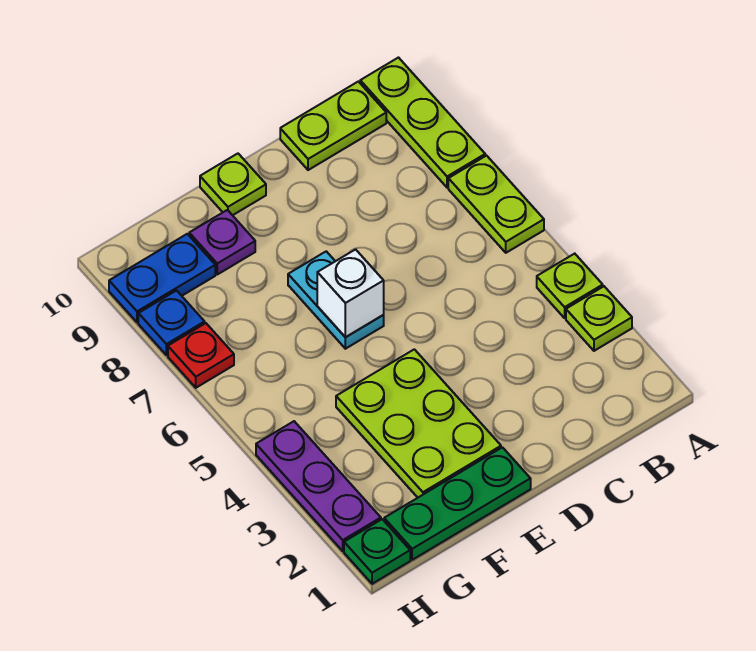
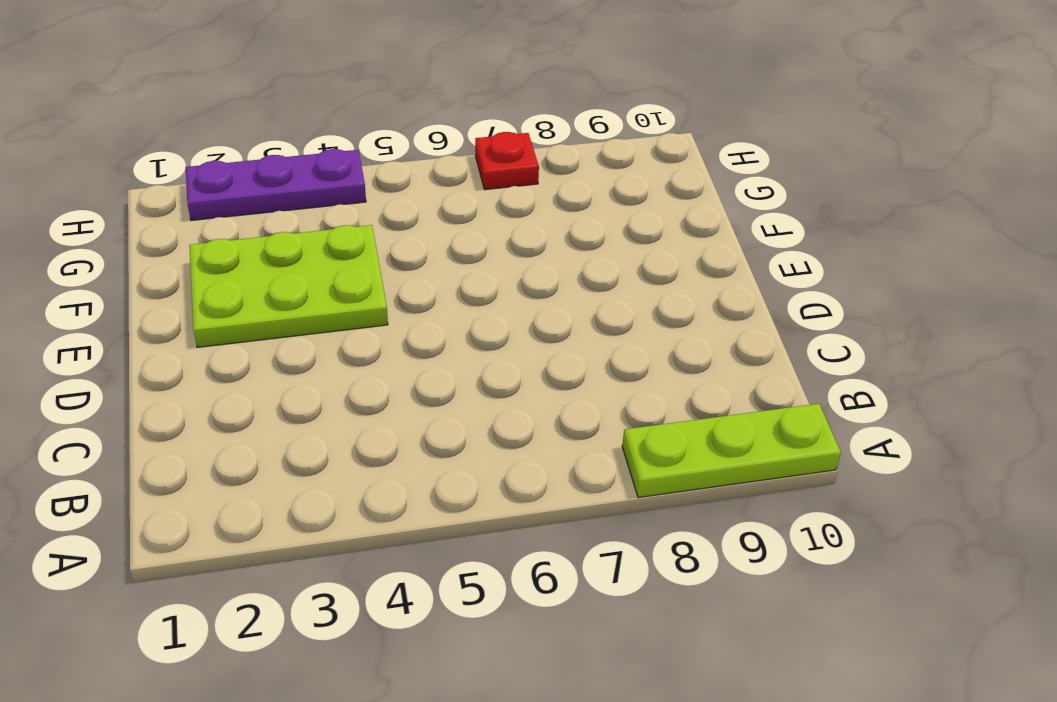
none -> lime 1x1 plate [566,286,632,351]
none -> lime 1x1 plate [537,254,603,318]
none -> lime 1x2 plate [448,156,544,253]

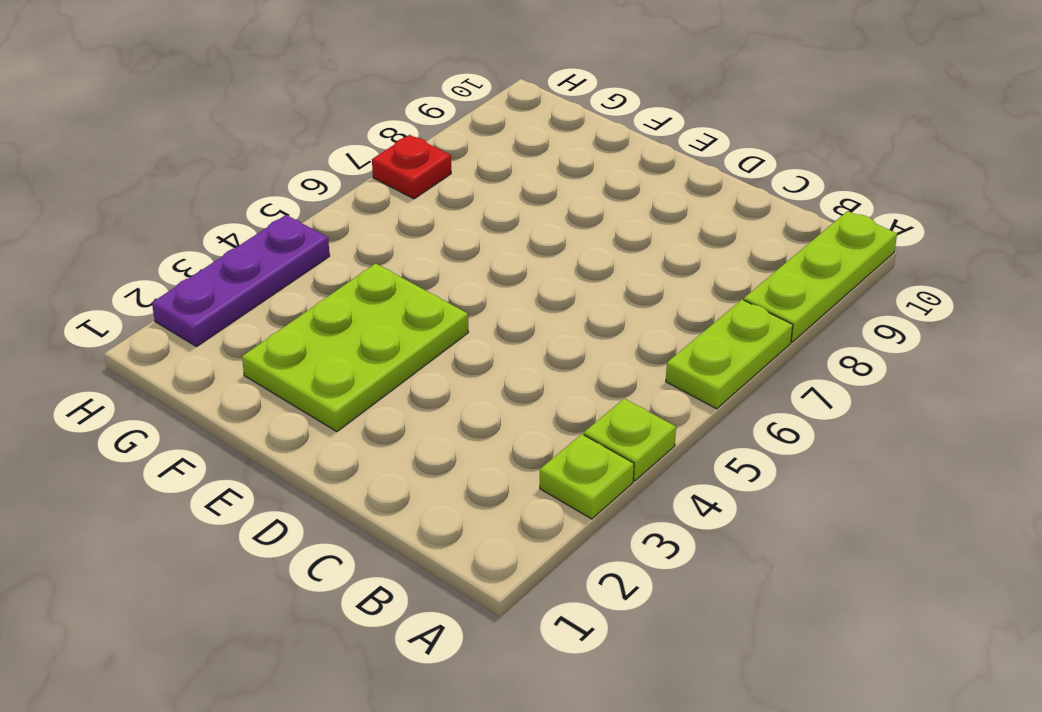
none -> lime 1x2 plate [280,81,386,170]
none -> green 1x3 plate [384,447,531,560]
none -> cyan 1x2 plate [288,251,384,349]

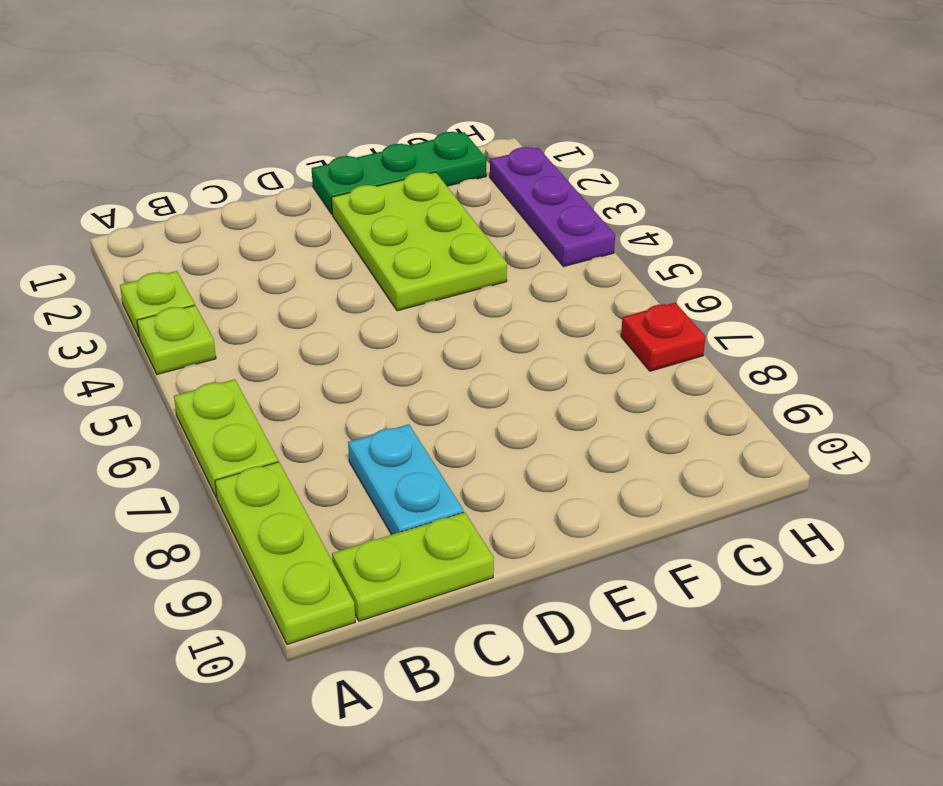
cyan 1x2 plate [348,424,463,535] -> cyan 1x2 plate moved to [288,251,384,349]
none -> lime 1x1 plate [200,154,266,215]
none -> purple 1x1 plate [189,210,255,274]
none -> blue 1x2 plate [109,234,215,322]

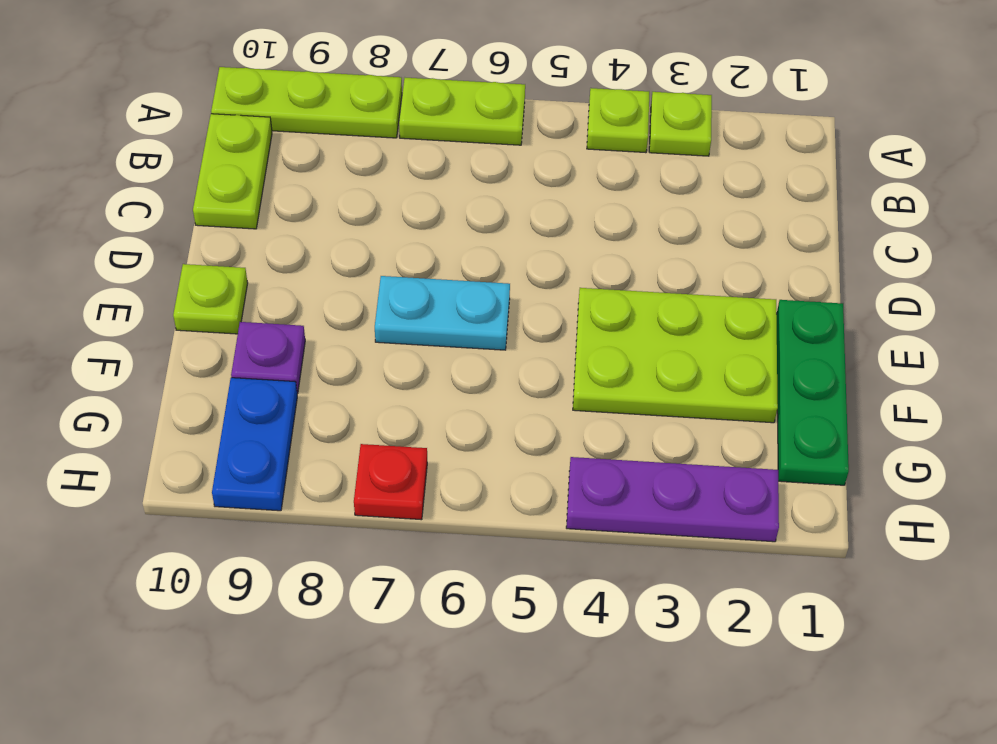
none -> green 1x1 plate [344,519,410,584]
none -> blue 1x1 plate [138,291,205,355]
none -> white 1x1 brick [317,249,384,337]

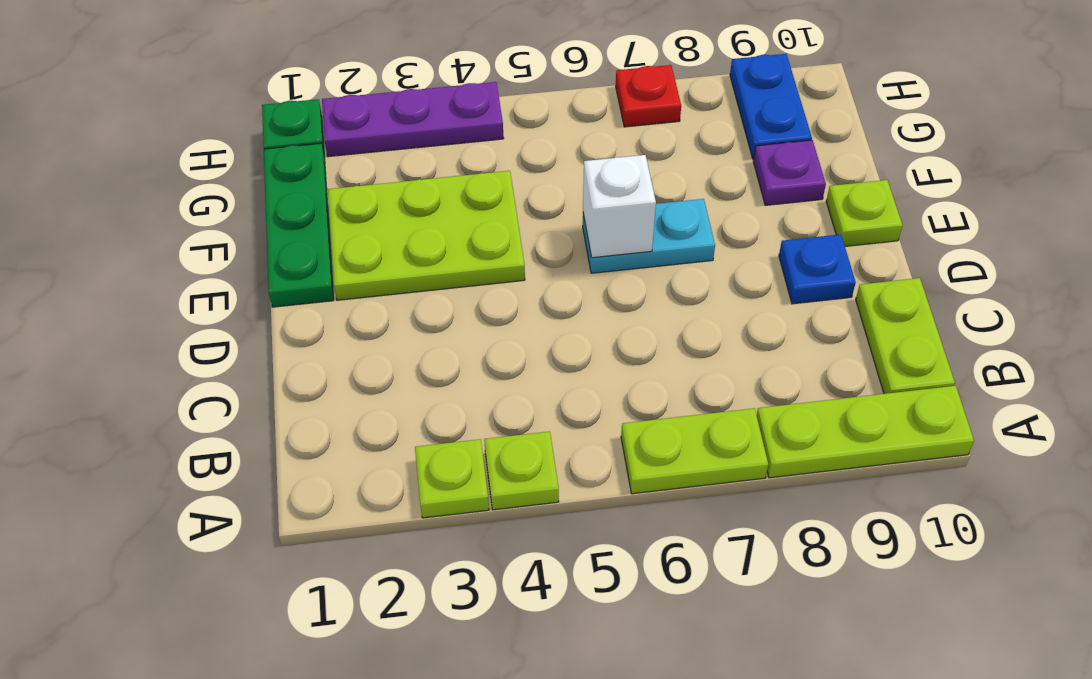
blue 1x1 plate [779,234,856,304] -> blue 1x1 plate moved to [138,291,205,355]

